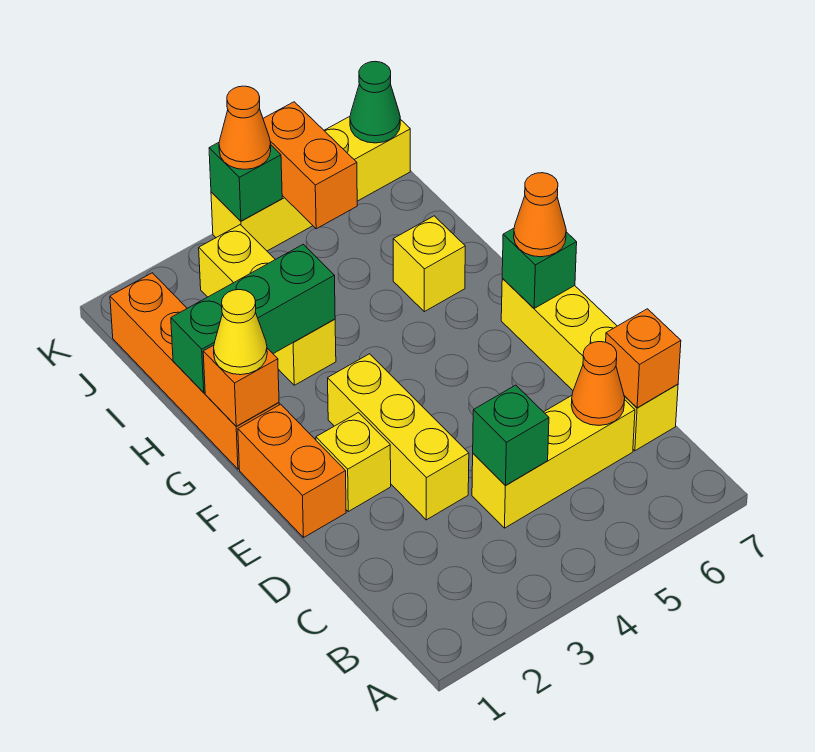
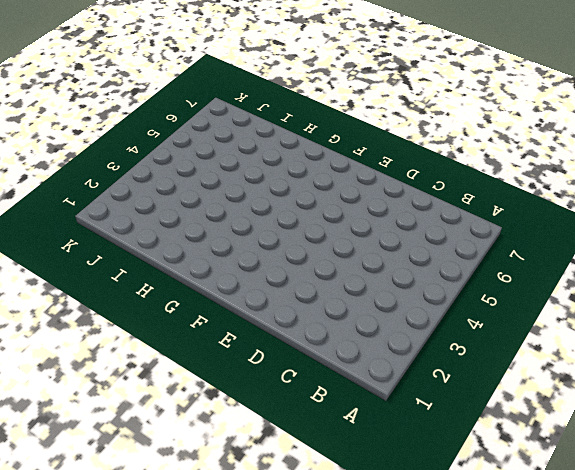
none -> yellow 1x3 brick [472,396,635,528]
none -> yellow 1x4 brick [501,278,678,451]
none -> yellow 1x3 brick [328,354,469,520]

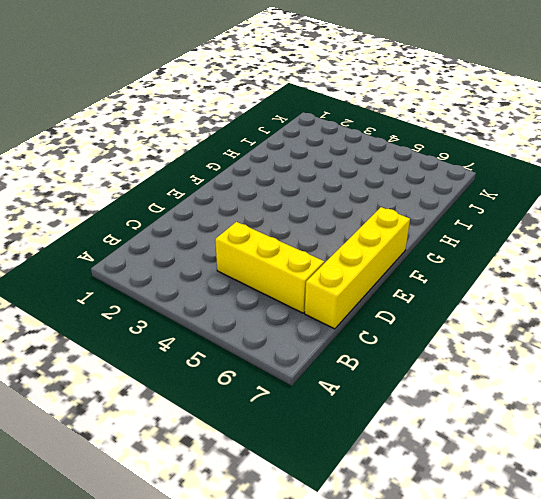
none -> yellow 1x3 brick [328,354,469,520]
none -> orange 1x2 brick [238,404,346,537]
none -> yellow 1x1 brick [316,413,391,511]

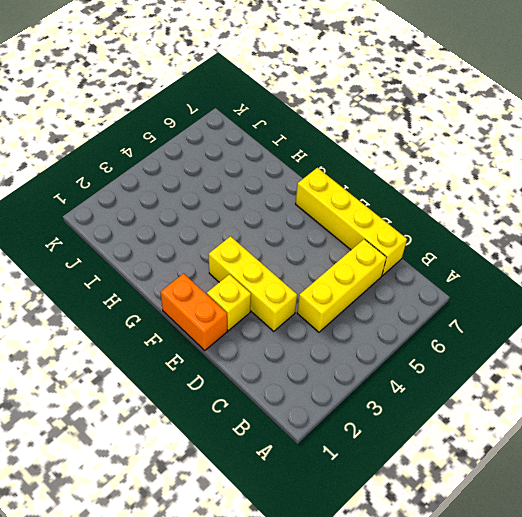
none -> orange 1x4 brick [110,273,279,469]
none -> yellow 1x3 brick [199,225,336,385]
none -> yellow 1x1 brick [393,216,465,312]

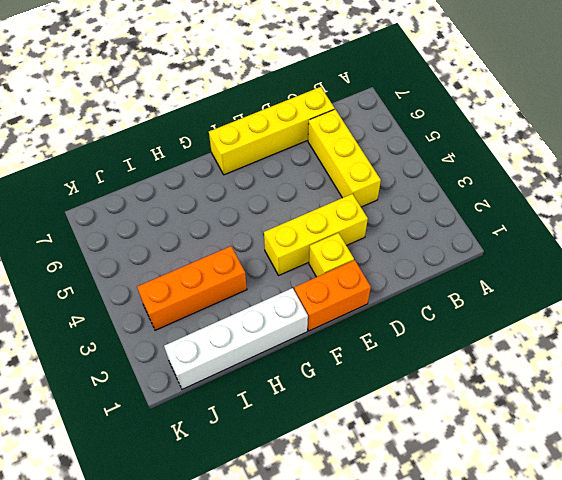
white 1x4 brick [164,288,308,389] -> orange 1x4 brick [110,273,279,469]
orange 1x3 brick [137,246,247,330] -> yellow 1x3 brick [199,225,336,385]
none -> yellow 1x1 brick [393,216,465,312]
none -> yellow 1x4 brick [211,117,410,251]
none -> green 1x1 brick [473,385,549,485]

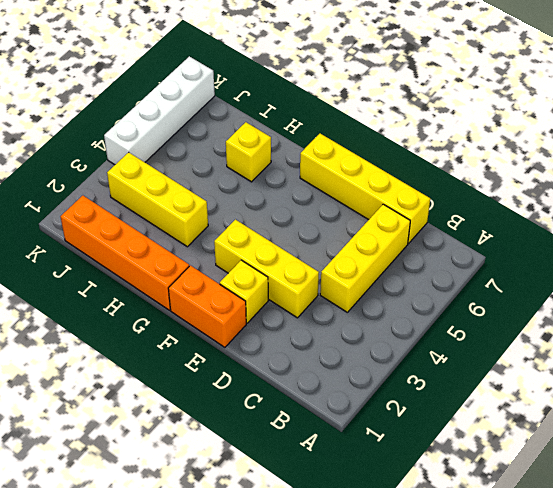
white 1x4 brick [104,56,215,165] -> yellow 1x4 brick [211,117,410,251]
none -> green 1x1 brick [473,385,549,485]
none -> orange 1x1 cone [571,342,625,425]
none -> orange 1x1 brick [606,309,681,408]

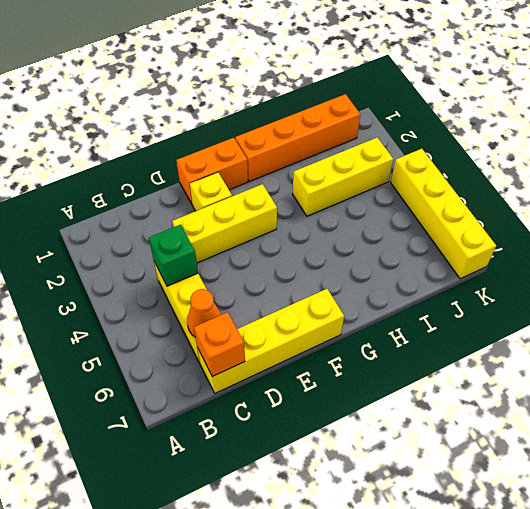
none -> yellow 1x1 brick [393,216,465,312]
none -> green 1x1 brick [502,228,577,308]
none -> orange 1x1 brick [203,345,279,426]

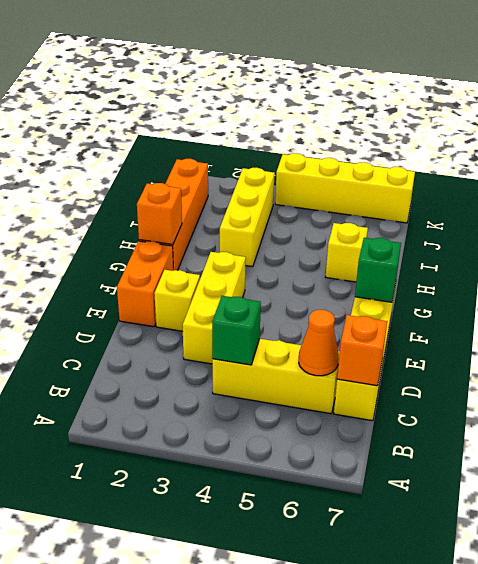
none -> green 1x3 brick [171,244,335,393]
none -> orange 1x2 brick [263,102,357,229]
none -> green 1x1 brick [209,143,282,221]

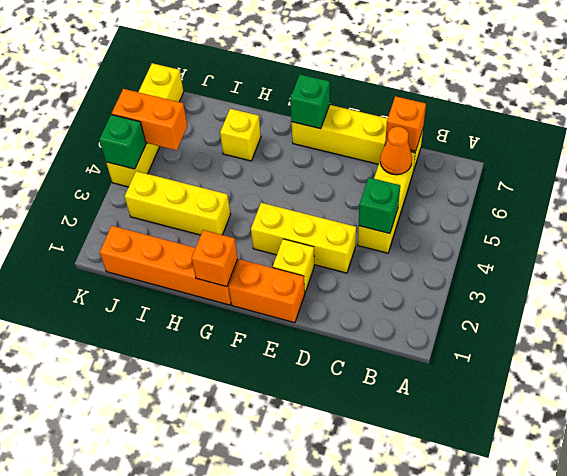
none -> green 1x3 brick [171,244,335,393]
none -> green 1x1 cone [350,61,400,143]
none -> orange 1x1 cone [514,173,566,257]

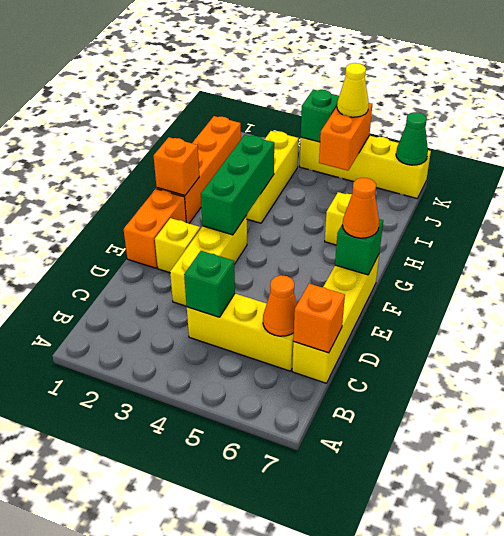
green 1x3 brick [201,135,274,235] -> green 1x3 brick turned to [171,244,335,393]
yellow 1x1 cone [337,63,369,117] -> yellow 1x1 cone moved to [214,290,267,375]
none -> orange 1x1 cone [219,86,271,169]

